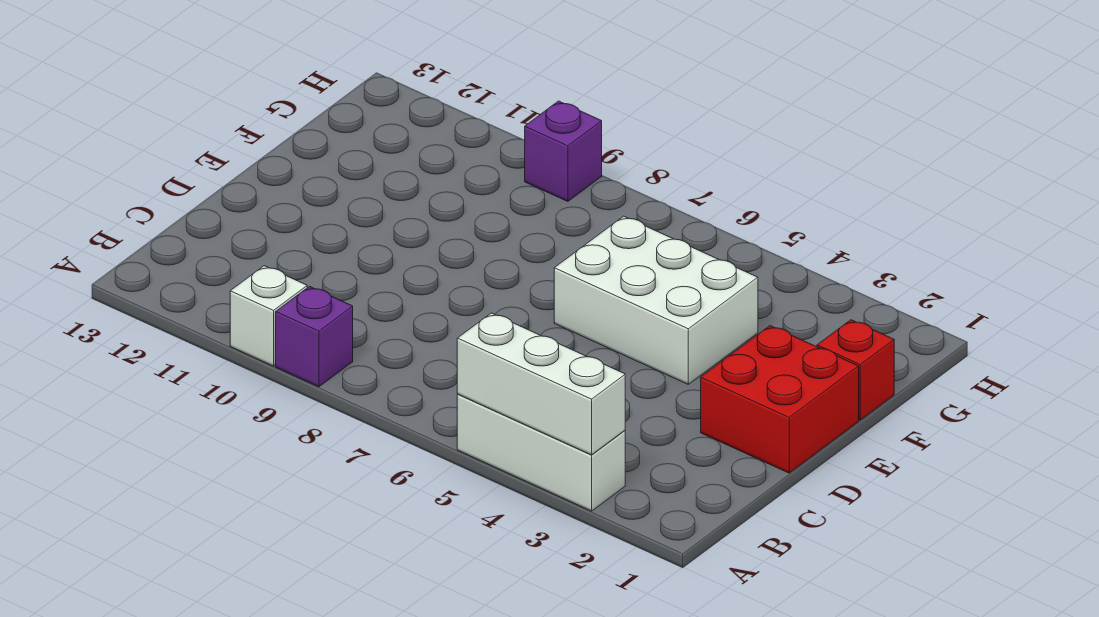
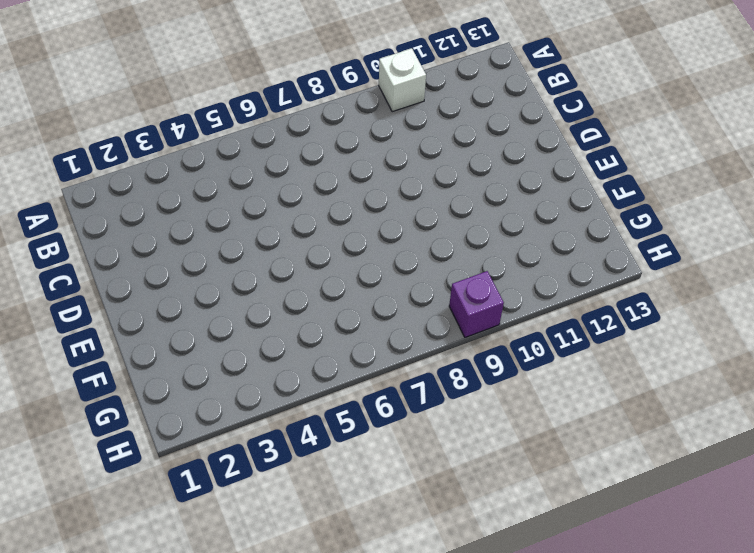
none -> white 1x3 brick [457,394,625,511]
none -> purple 1x1 brick [276,286,353,387]

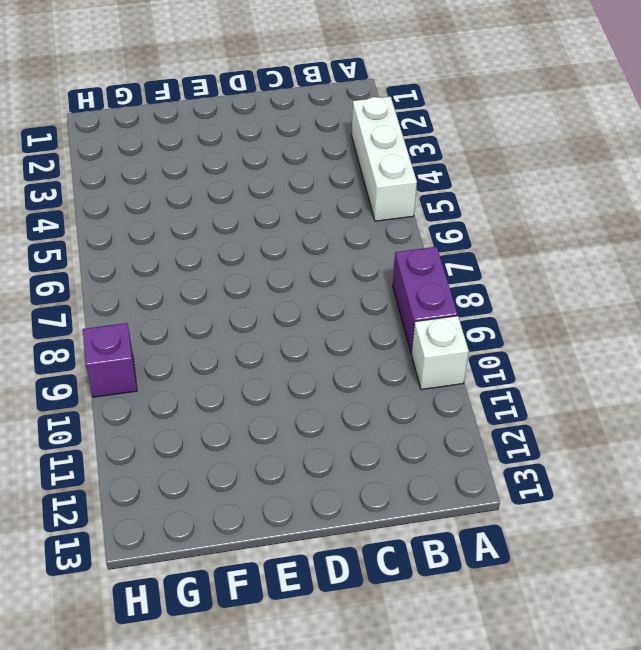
purple 1x2 brick [393,247,457,353] -> purple 1x1 brick [276,286,353,387]
none -> red 2x2 brick [701,326,859,473]
none -> white 2x3 brick [554,216,758,384]

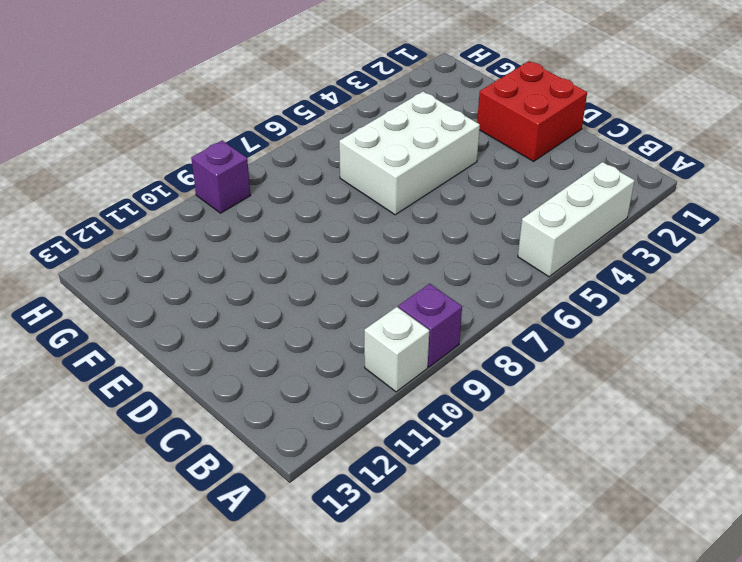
none -> red 1x1 brick [817,320,894,420]
none -> white 1x3 brick [457,313,625,455]

